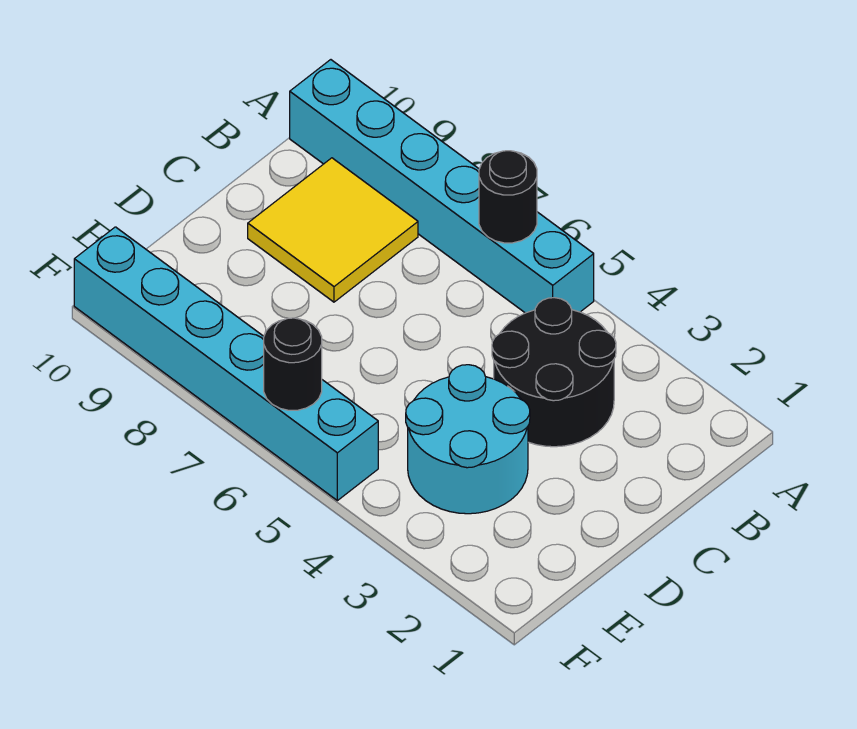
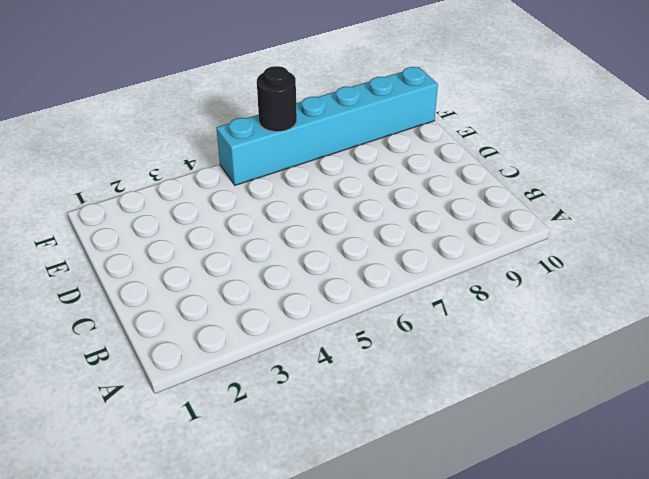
none -> cyan 1x6 brick [290,60,594,313]
none -> black 2x2 round brick [492,298,616,447]

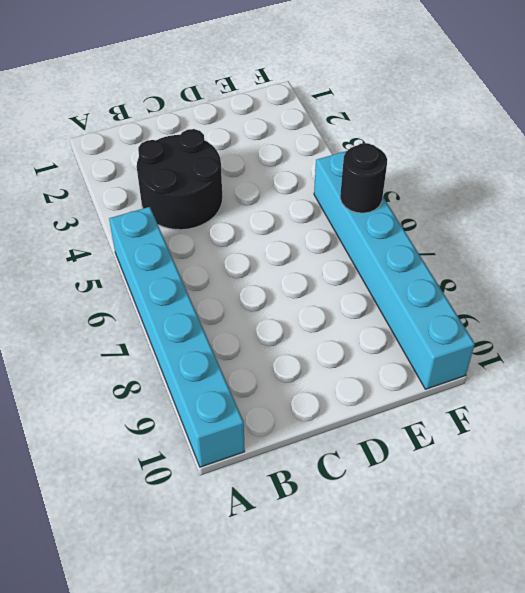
none -> yellow 2x2 tile [248,158,418,302]
none -> cyan 2x2 round brick [406,365,530,514]

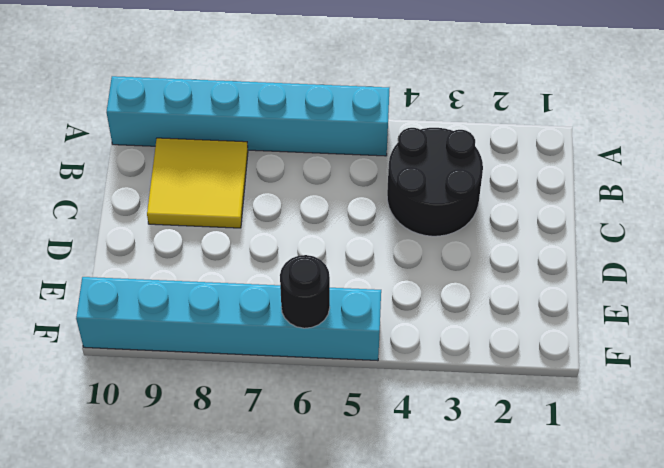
none -> cyan 2x2 round brick [406,365,530,514]
none -> black 1x1 round brick [479,151,537,243]

